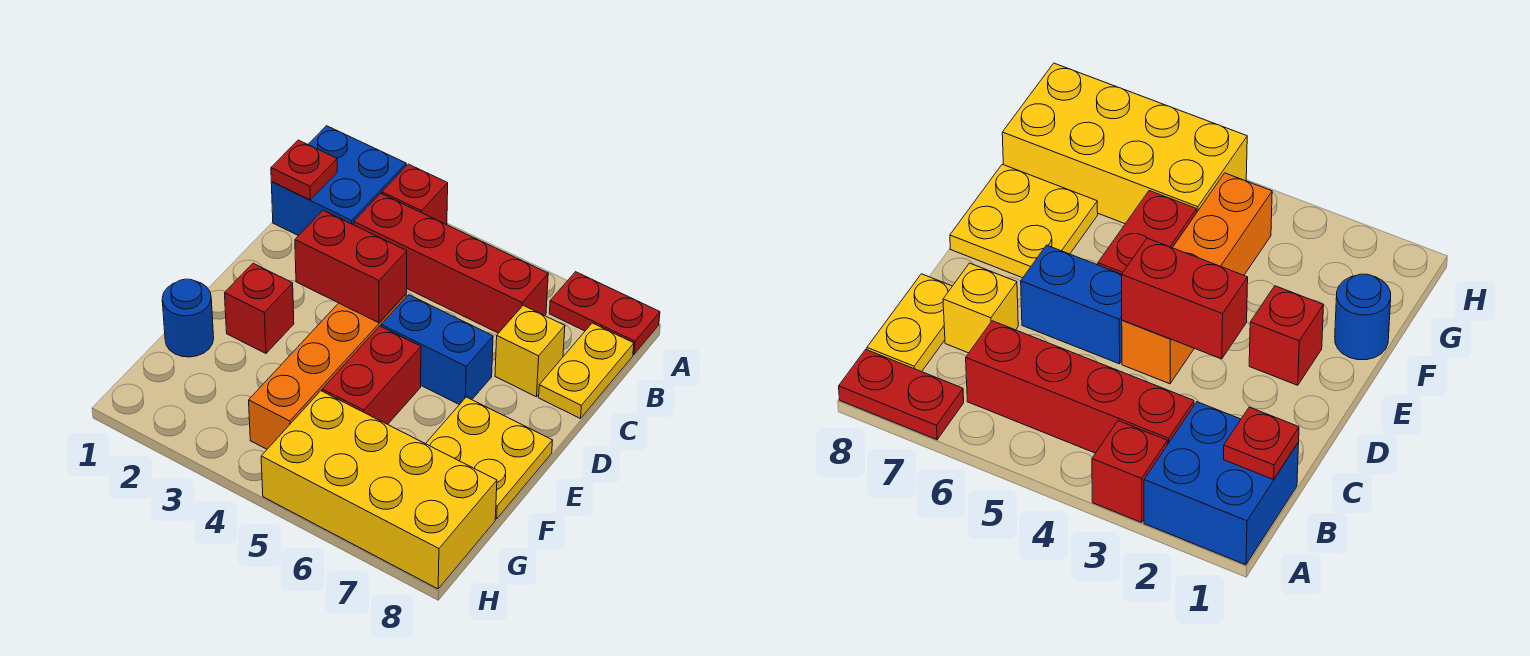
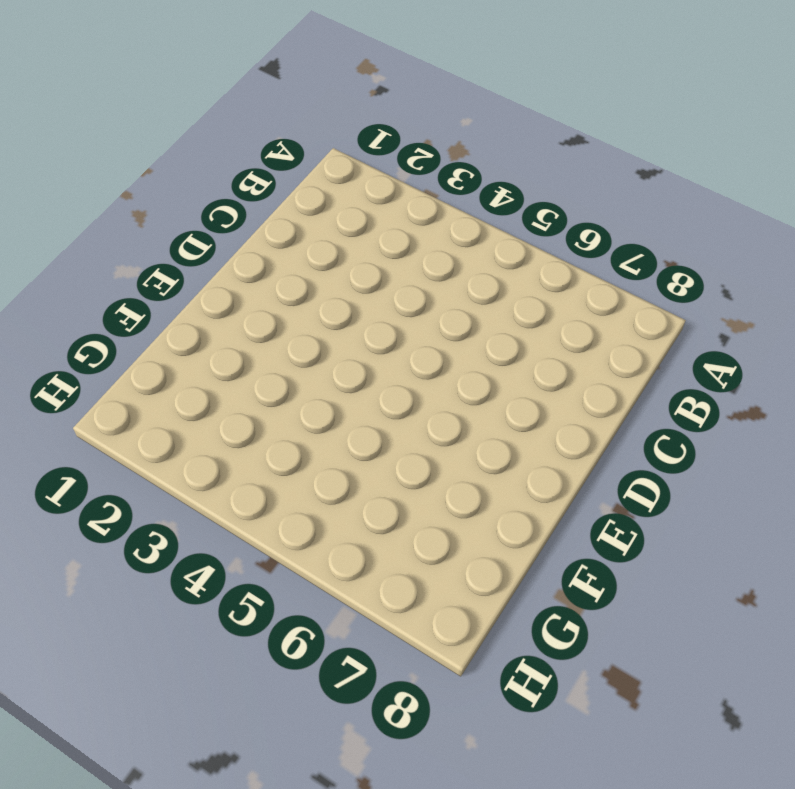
none -> blue 2x2 brick [271,126,406,236]
none -> red 1x1 brick [382,164,448,225]
none -> red 1x2 plate [549,272,660,354]

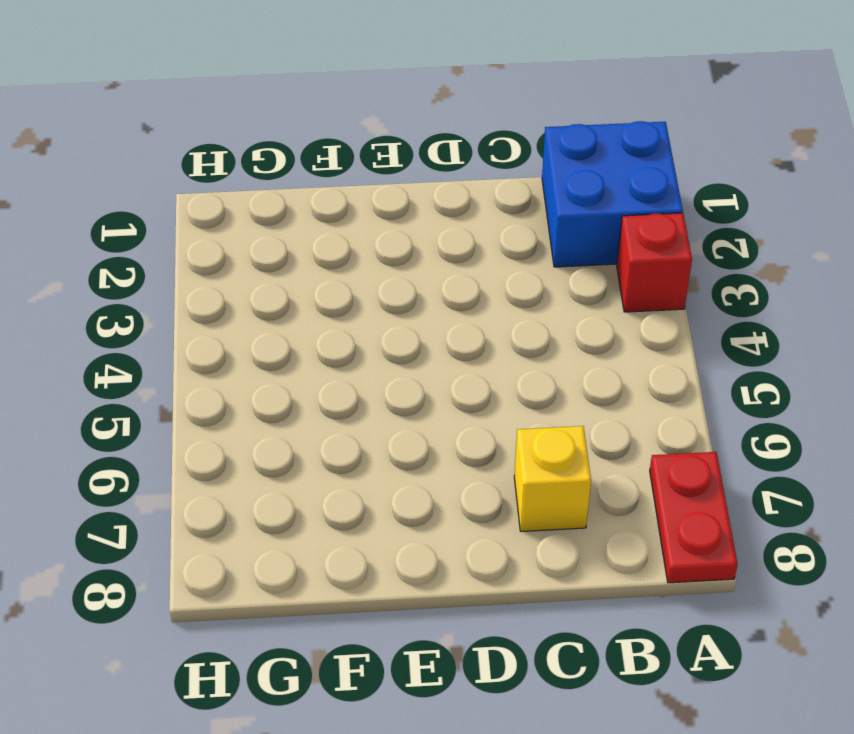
none -> red 1x4 brick [354,193,548,333]
none -> yellow 1x2 plate [539,323,634,419]
none -> orange 1x4 brick [249,294,406,449]

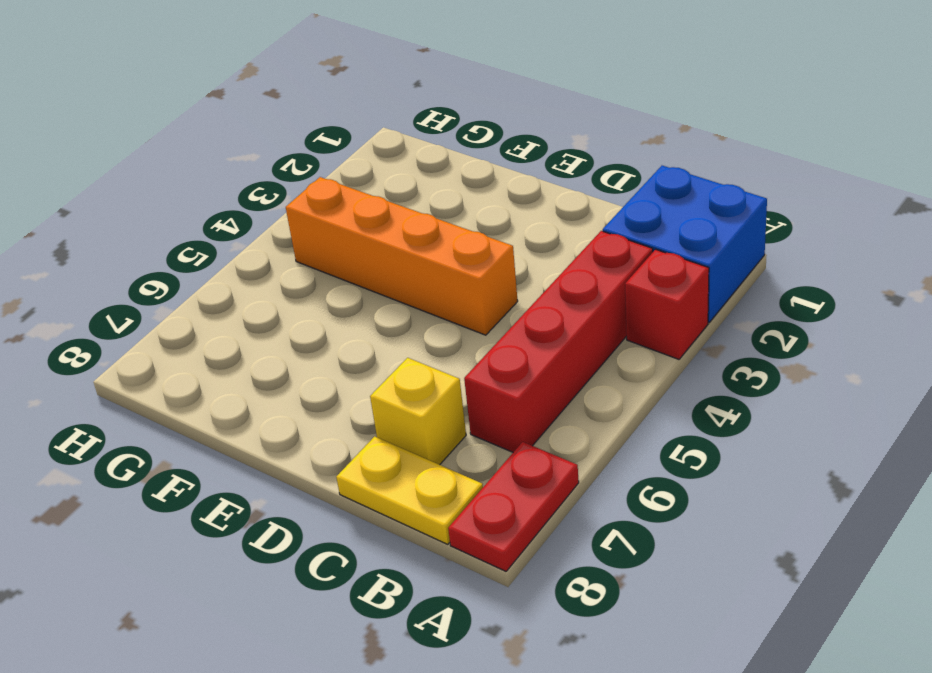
none -> blue 1x2 brick [381,295,493,405]
none -> red 1x1 brick [225,263,294,353]
none -> red 1x2 brick [322,326,421,424]

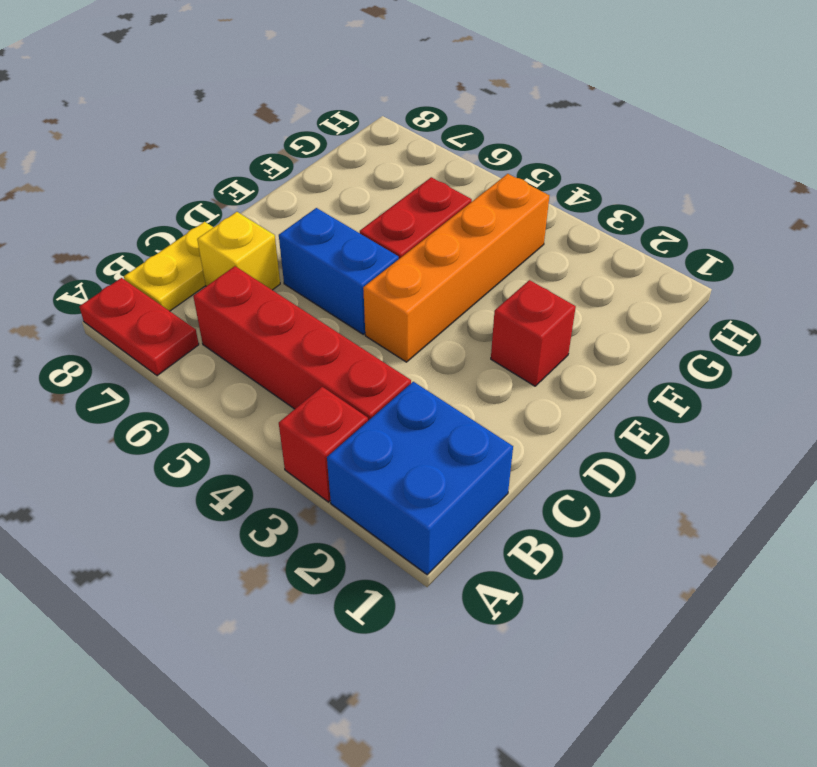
none -> yellow 2x2 plate [426,397,553,519]
none -> blue 1x1 round brick [162,279,214,357]
none -> yellow 2x4 brick [261,391,497,589]

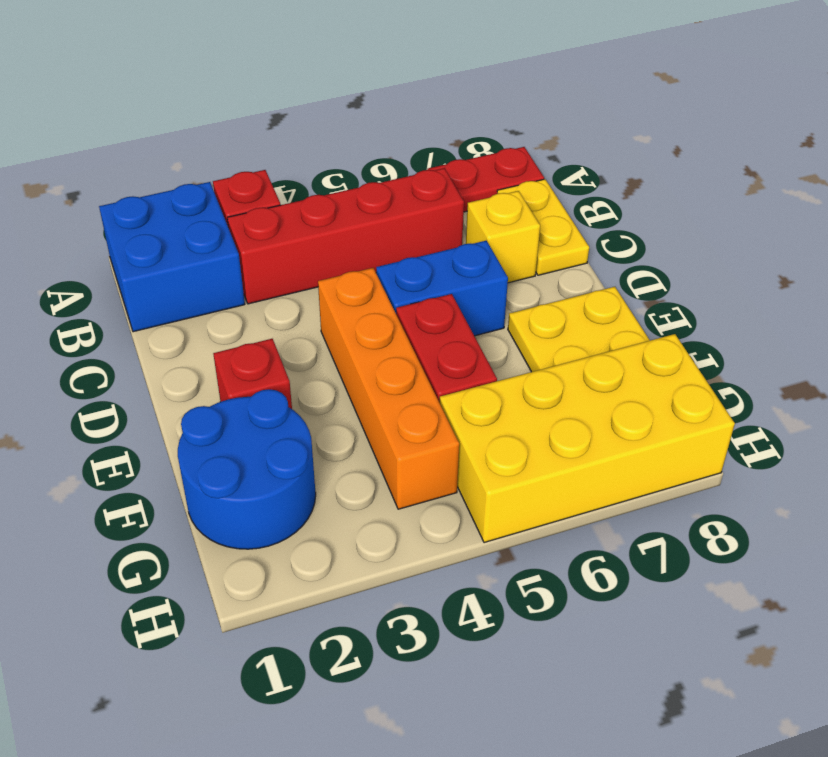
blue 2x2 round brick [178,389,316,549] -> blue 1x1 round brick [162,279,214,357]
none -> red 1x1 plate [271,140,337,200]
none -> red 1x2 brick [295,210,407,323]

